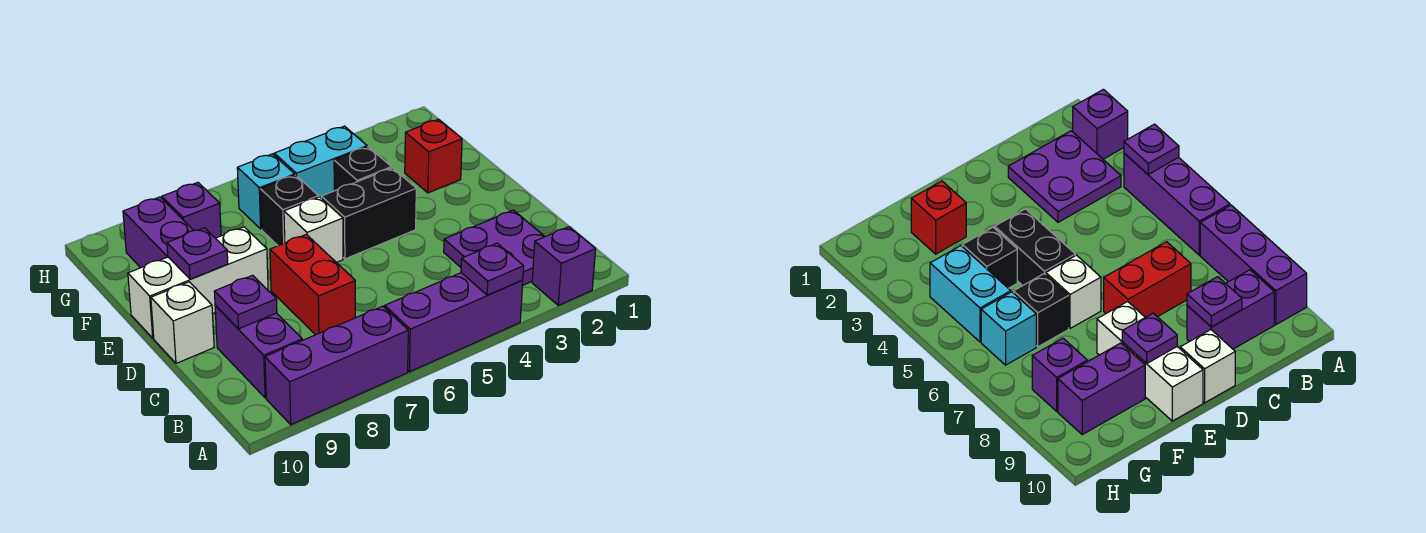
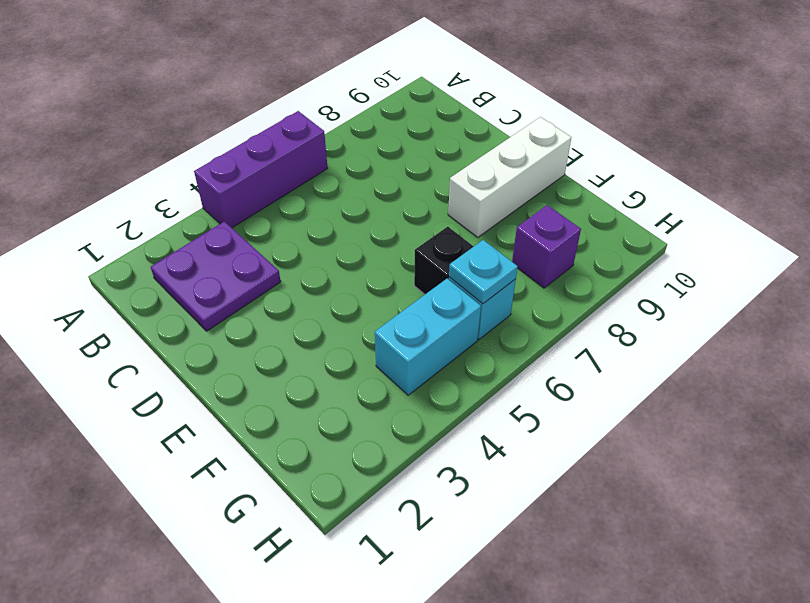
cyan 1x1 plate [449,240,518,304] -> none
none -> purple 1x1 brick [532,227,596,305]
none -> purple 1x3 brick [265,306,408,425]
none -> purple 1x2 brick [215,305,302,398]

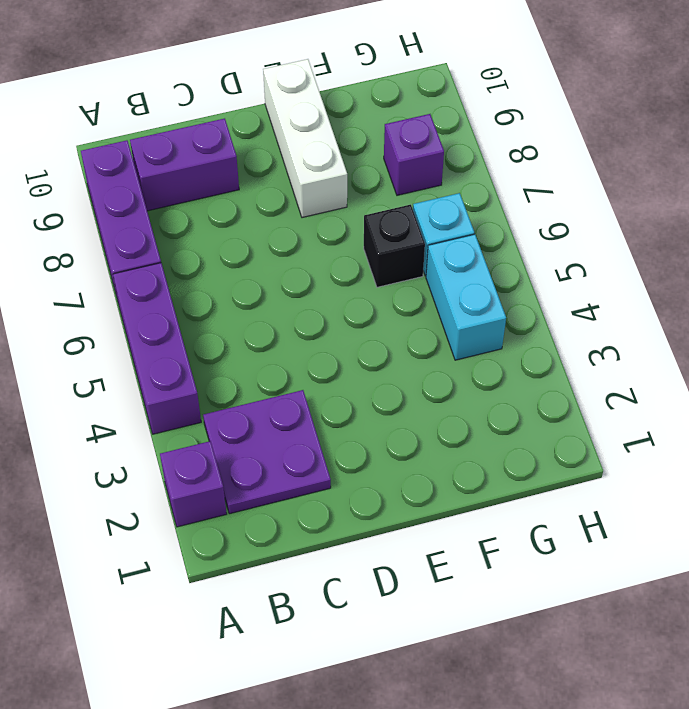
none -> red 1x2 brick [270,234,355,335]
none -> white 1x1 brick [151,282,214,363]
none -> black 1x2 brick [321,168,416,259]

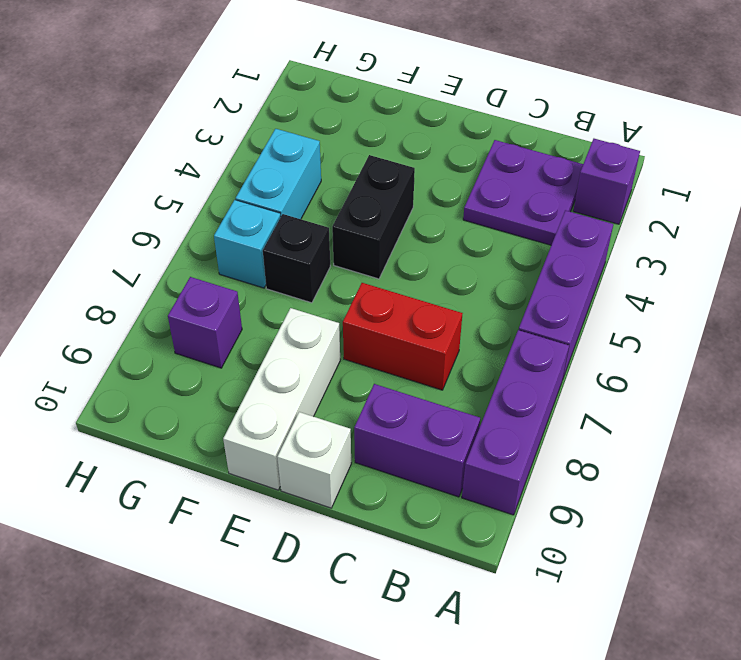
none -> white 1x1 brick [284,197,343,263]
none -> red 1x1 brick [405,119,462,193]
none -> black 1x1 brick [334,147,391,191]

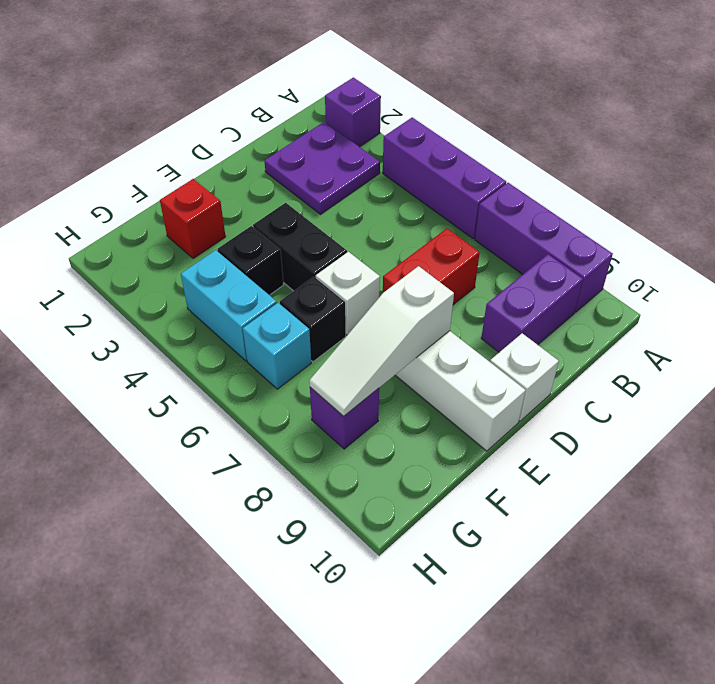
white 1x3 slope [309,266,454,416] -> none
none -> purple 1x2 brick [123,197,194,268]
none -> purple 1x1 plate [461,243,524,295]
none -> purple 1x1 plate [214,275,277,329]

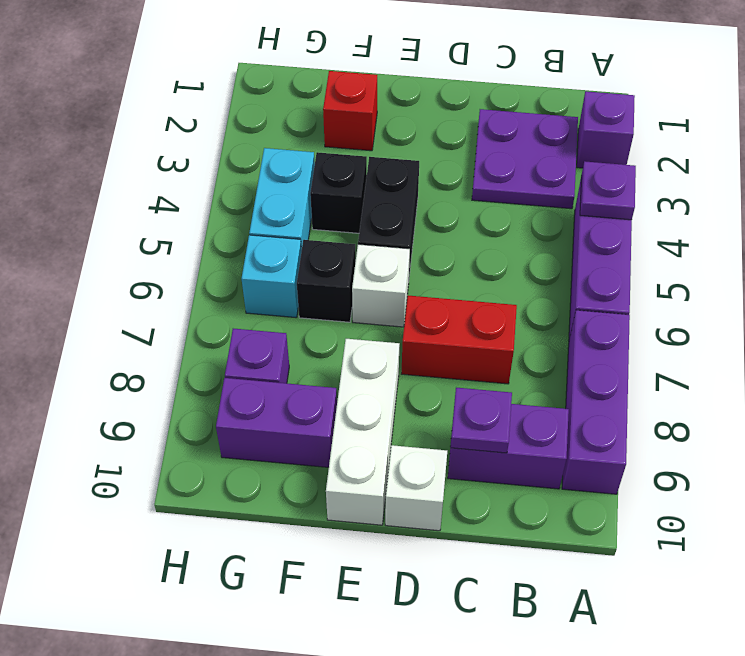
none -> purple 1x1 plate [167,228,228,279]

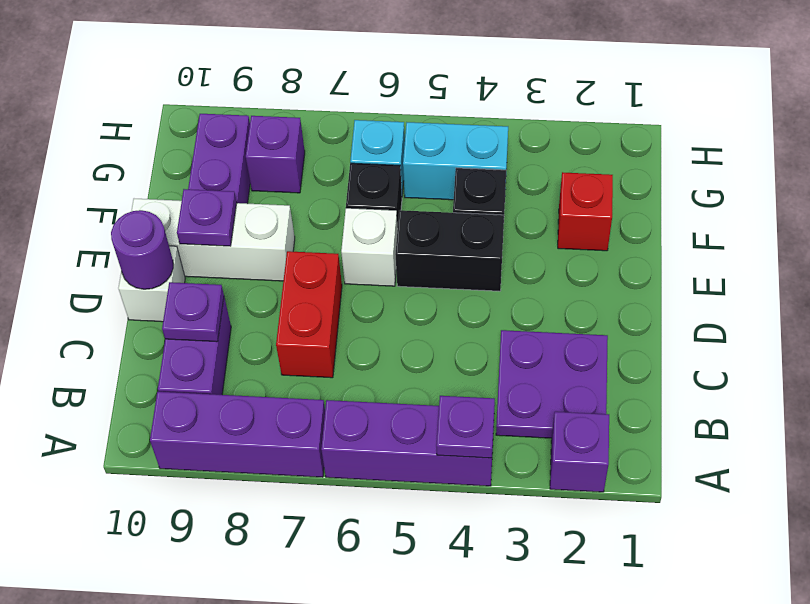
purple 1x1 round brick [111,210,173,289] -> none

